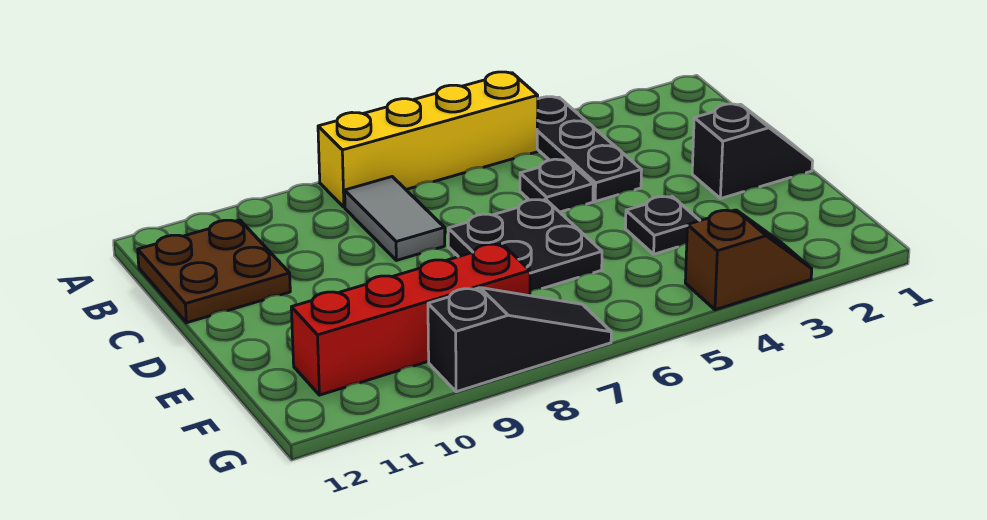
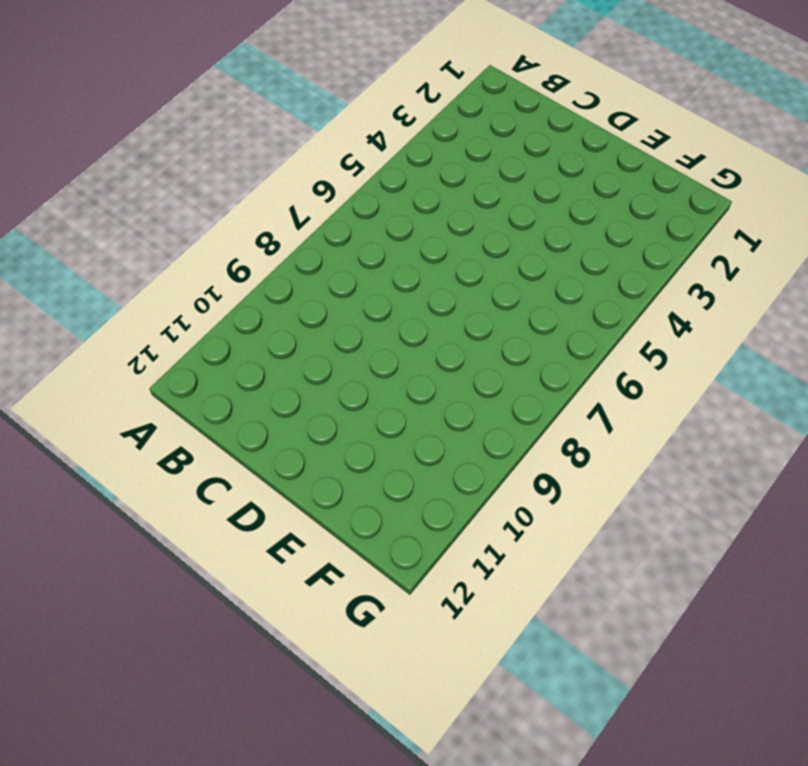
none -> black 1x3 plate [537,97,641,201]
none -> yellow 1x4 brick [318,72,538,207]

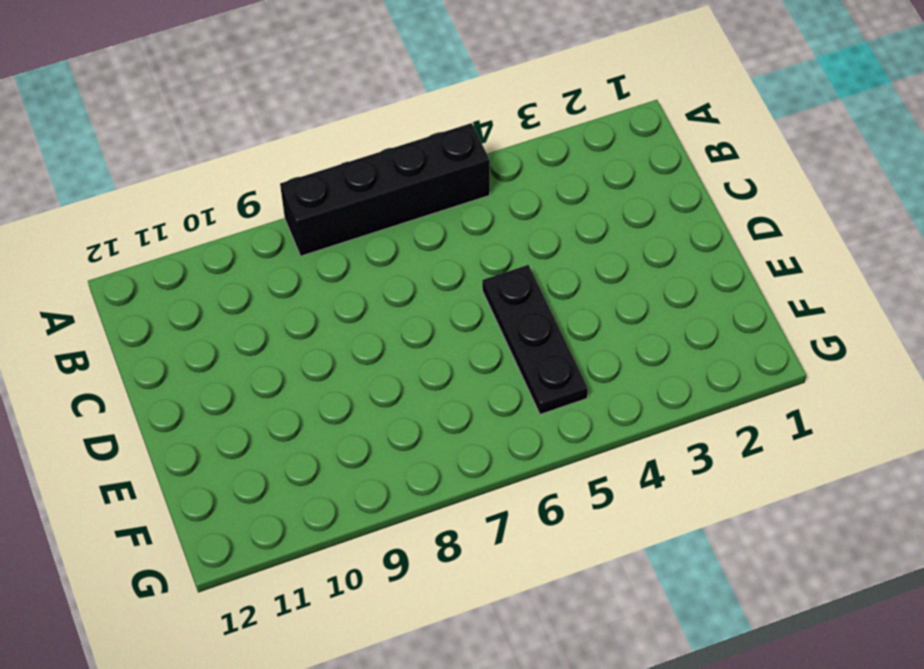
black 1x4 brick [280,123,490,256] -> yellow 1x4 brick [318,72,538,207]
black 1x3 plate [482,265,588,414] -> black 1x3 plate moved to [537,97,641,201]
none -> grey 1x2 tile [345,177,445,260]
none -> brown 2x2 plate [138,220,290,323]

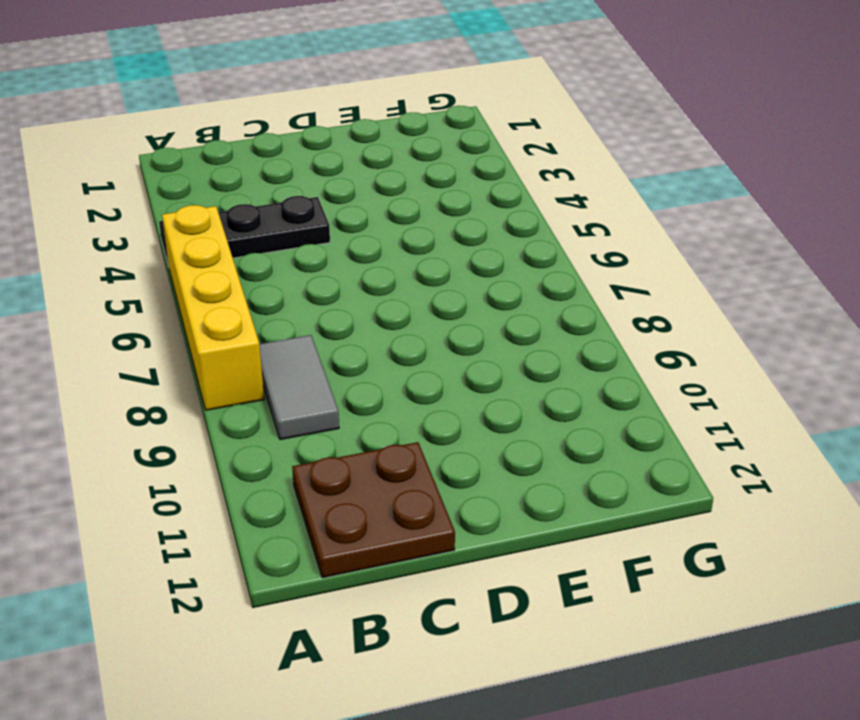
grey 1x2 tile [259,335,339,440] -> grey 1x2 tile turned to [345,177,445,260]
none -> black 1x1 plate [520,159,593,212]
none -> black 1x2 slope [692,104,813,199]

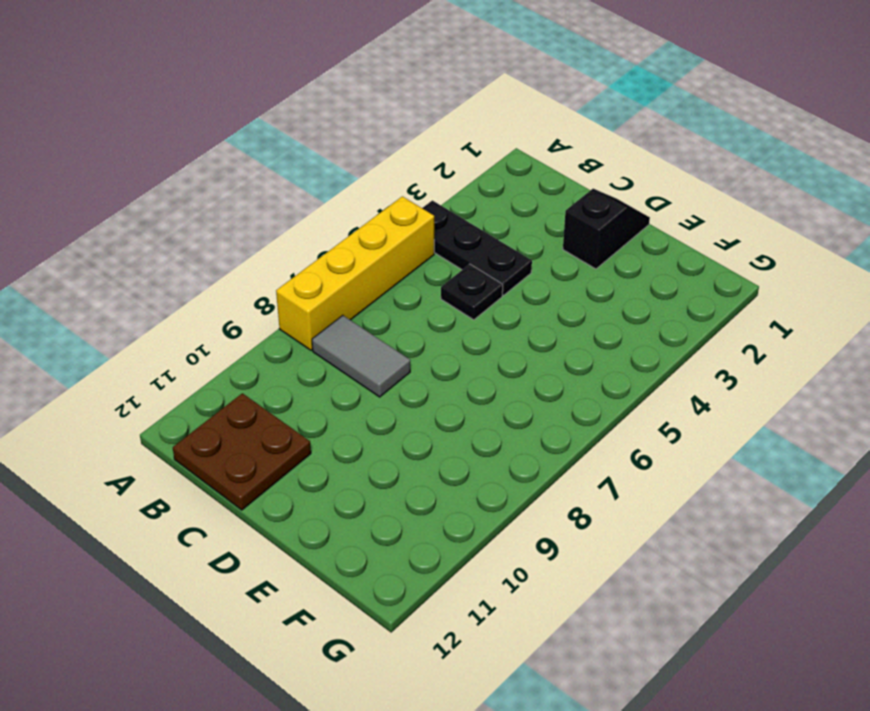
none -> black 2x2 plate [448,199,602,291]
none -> black 1x1 plate [626,197,700,254]

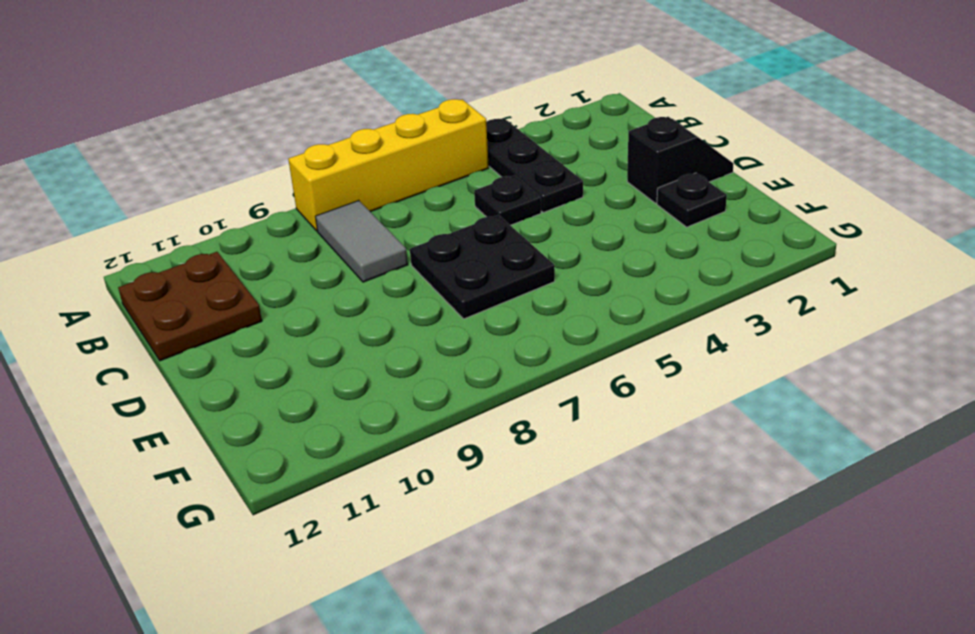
black 1x1 plate [657,173,727,227] -> black 1x1 plate moved to [626,197,700,254]
none -> red 1x4 brick [291,244,530,395]
none -> brown 1x2 slope [685,210,812,310]

